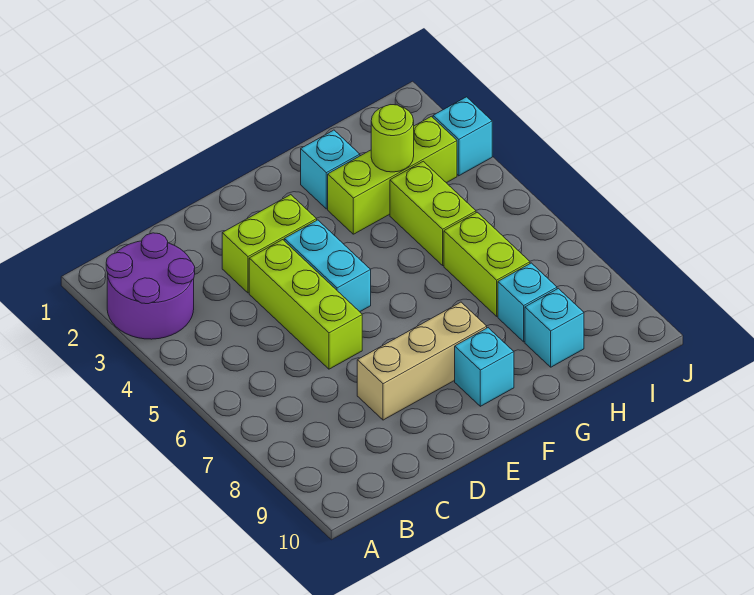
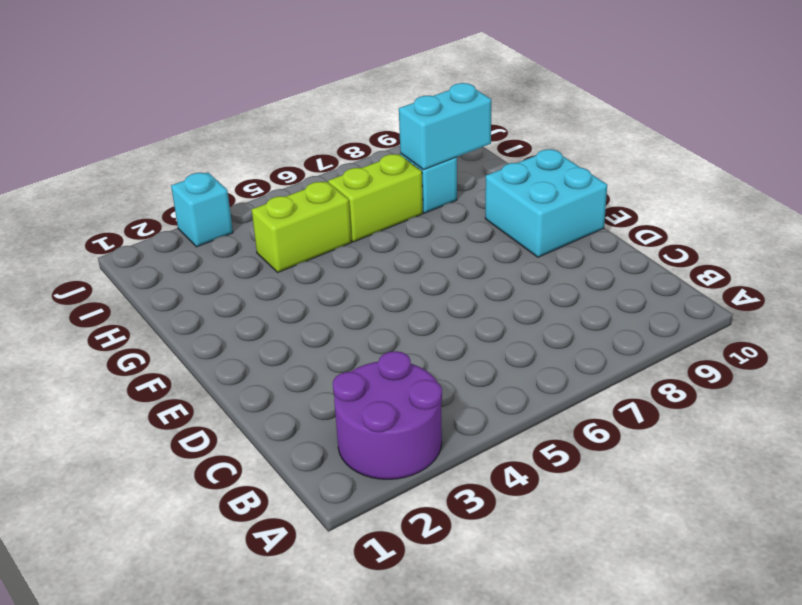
cyan 2x2 brick [485,149,607,257] -> cyan 1x1 brick [455,328,514,406]
cyan 1x2 brick [399,83,491,170] -> cyan 1x2 brick moved to [284,220,371,312]
none -> lime 1x2 brick [222,195,317,293]
none -> lime 1x3 brick [249,240,362,369]
none -> tan 1x3 brick [357,302,487,420]

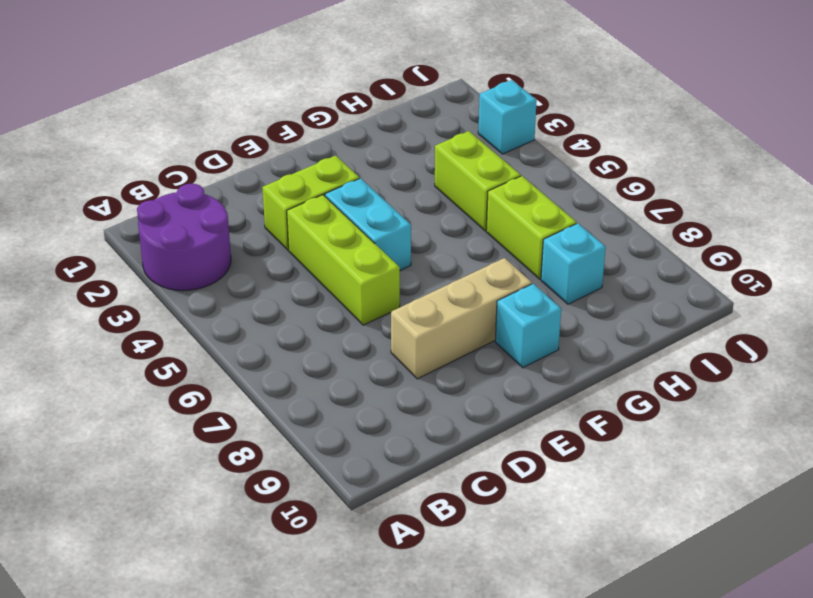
none -> cyan 1x1 brick [301,130,360,209]
none -> lime 1x3 brick [328,116,457,234]
none -> cyan 1x1 brick [525,288,584,367]

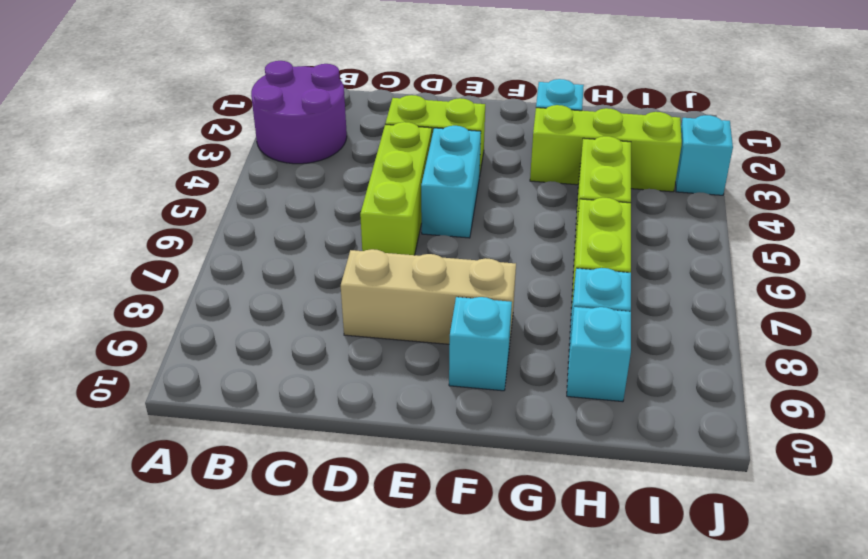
none -> lime 1x1 round brick [371,105,414,172]

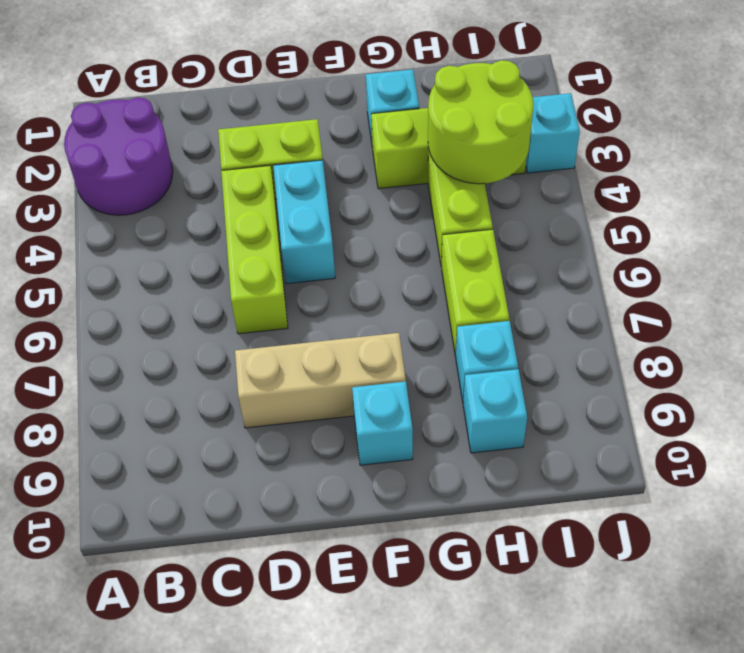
lime 2x2 round brick [428,60,534,184] -> lime 1x1 round brick [371,105,414,172]

